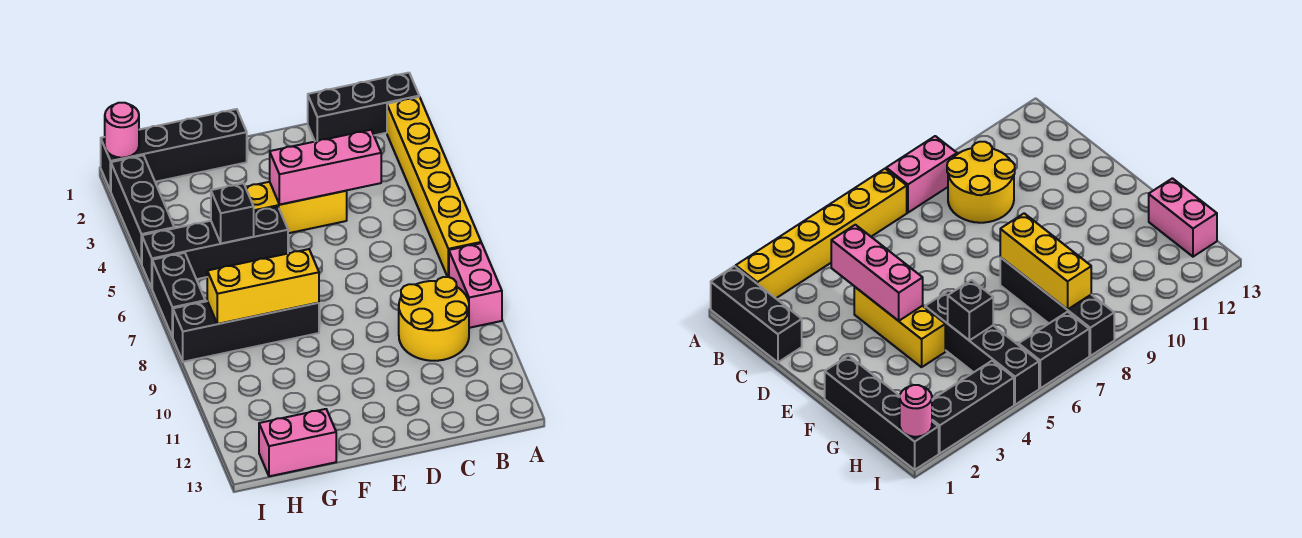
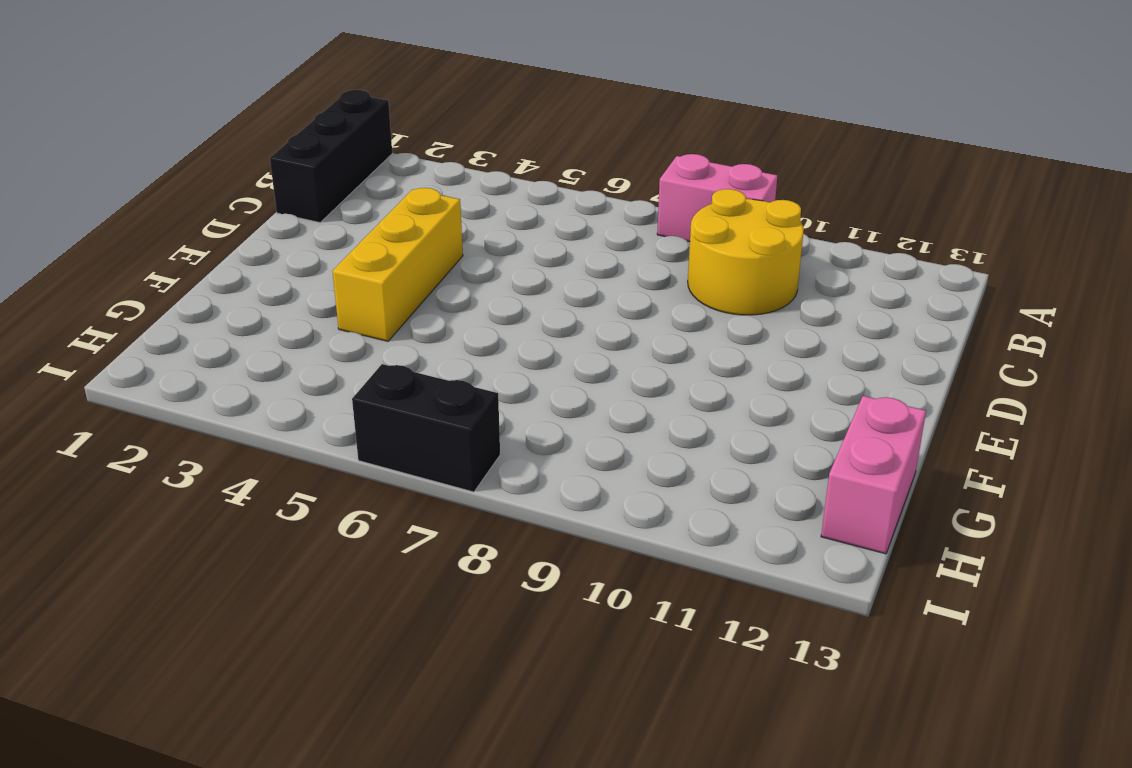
none -> yellow 1x6 brick [387,97,481,277]
none -> black 1x4 brick [101,109,247,191]
none -> black 1x4 brick [142,207,288,288]

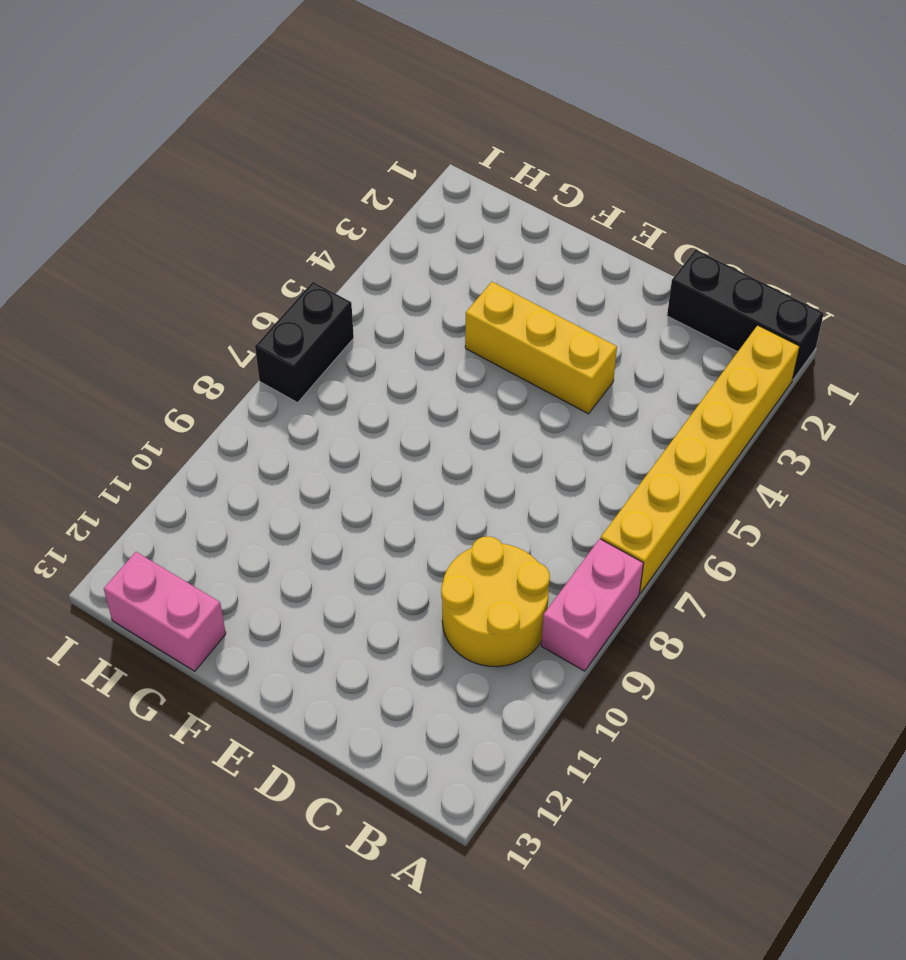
none -> black 1x4 brick [101,109,247,191]
none -> black 1x4 brick [142,207,288,288]
none -> black 1x4 brick [173,301,319,362]

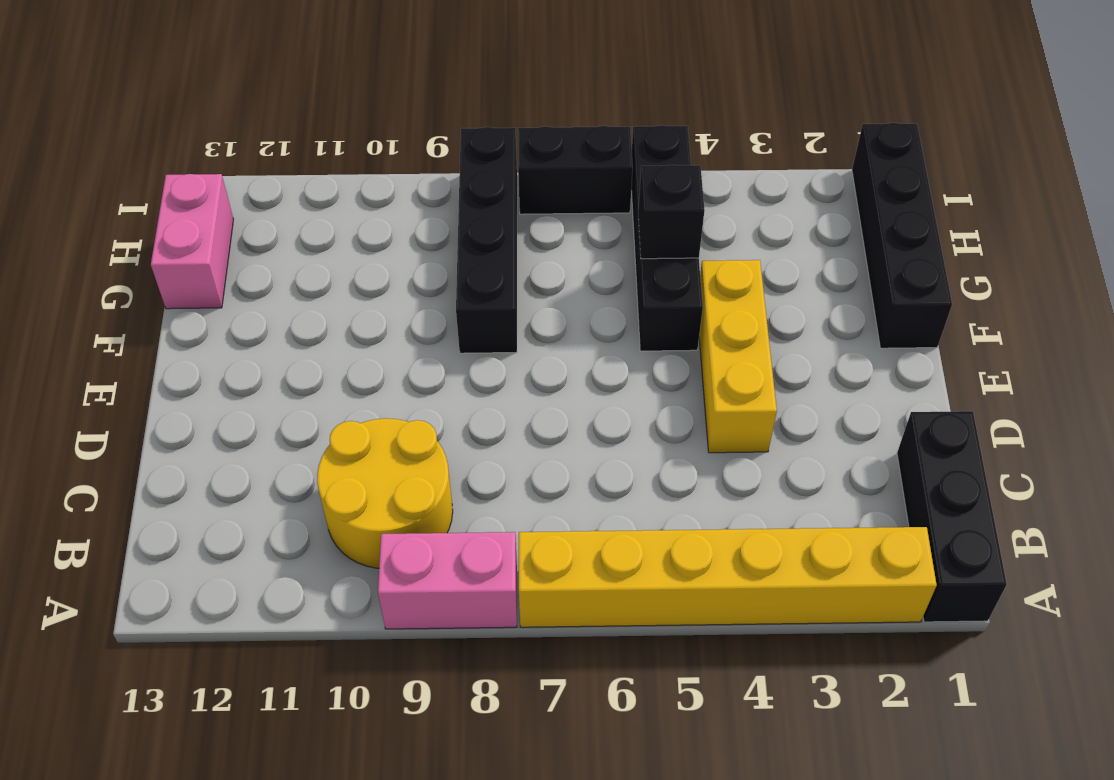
none -> black 1x3 brick [111,155,174,264]
none -> pink 1x3 brick [270,130,381,204]
none -> yellow 1x3 brick [207,249,319,324]

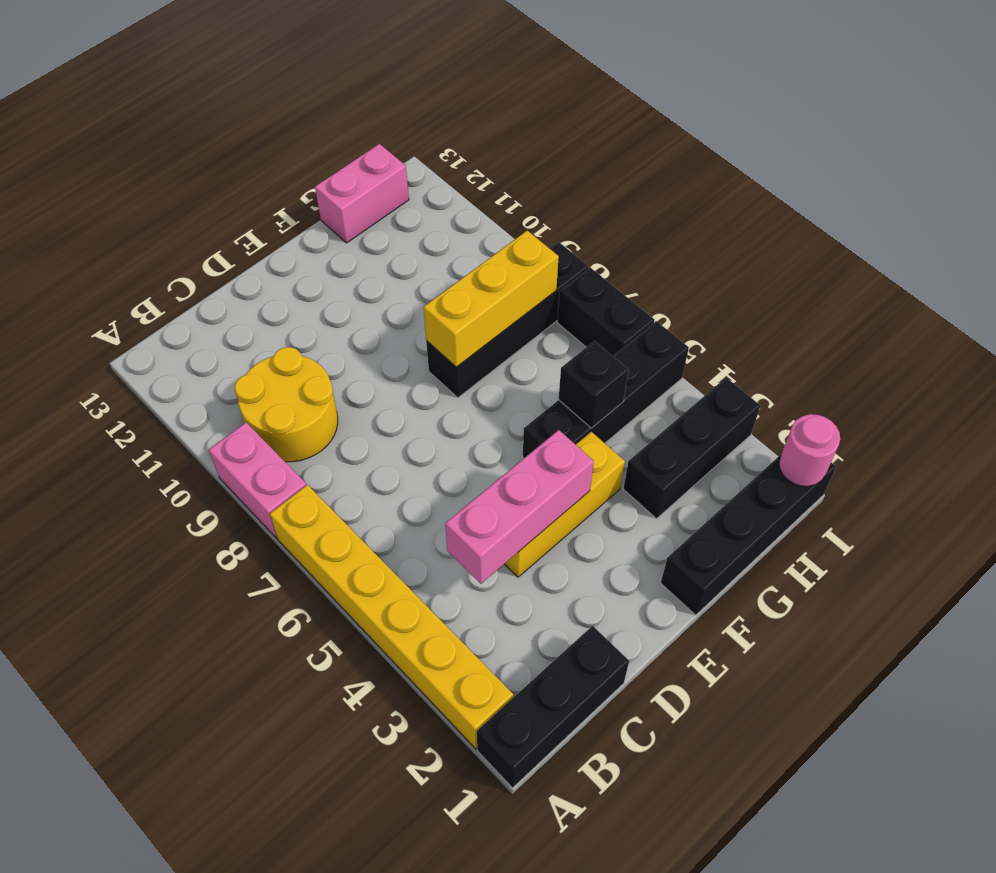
black 1x3 brick [623,378,760,519] -> black 1x3 brick turned to [111,155,174,264]

